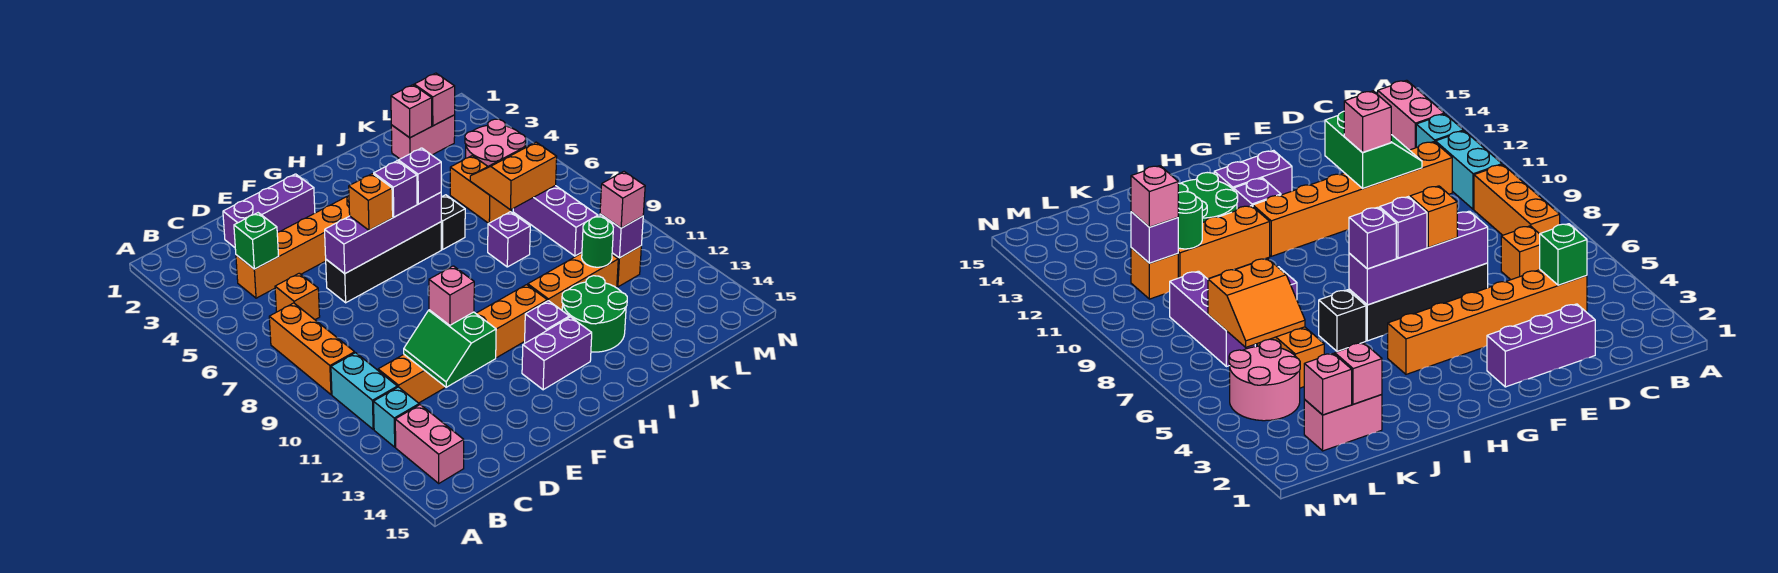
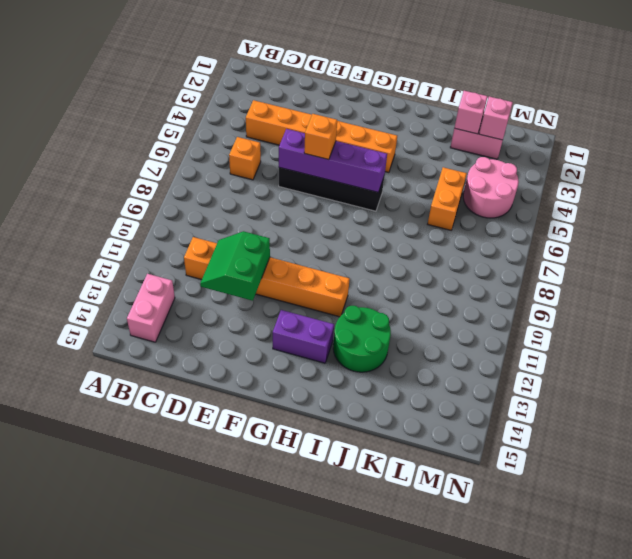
none -> orange 1x3 brick [269,303,355,395]
none -> cyan 1x2 brick [331,353,397,429]
none -> cyan 1x1 brick [374,387,419,447]
none -> purple 1x3 brick [223,174,315,247]

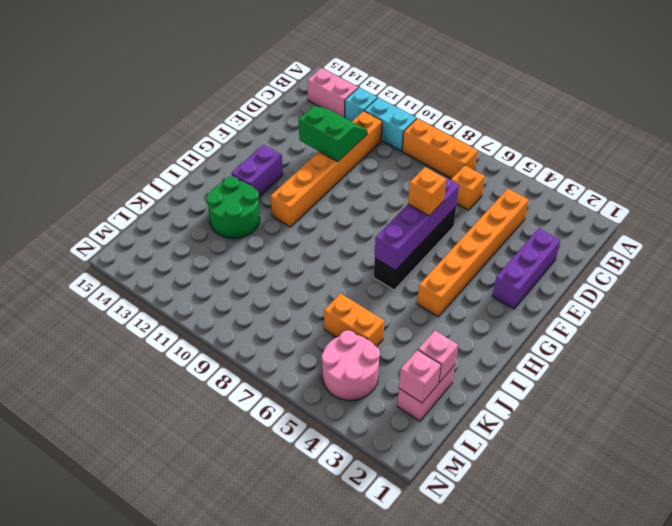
none -> purple 1x1 brick [525,301,569,343]
none -> black 1x1 brick [441,195,465,249]
none -> orange 1x3 brick [528,253,618,310]
none -> purple 1x1 brick [488,212,530,267]

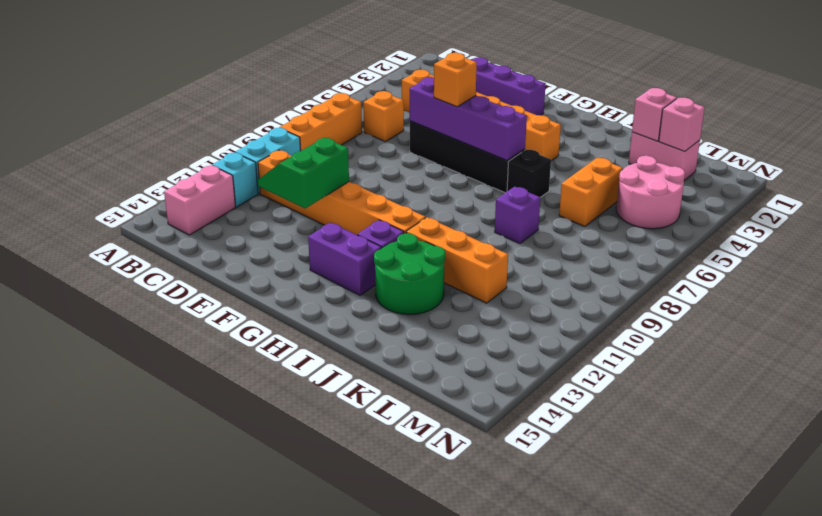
none -> purple 1x3 brick [513,186,598,256]
none -> orange 1x1 brick [612,246,641,287]
none -> green 1x1 brick [234,213,278,269]
none -> orange 2x2 slope [470,142,557,210]

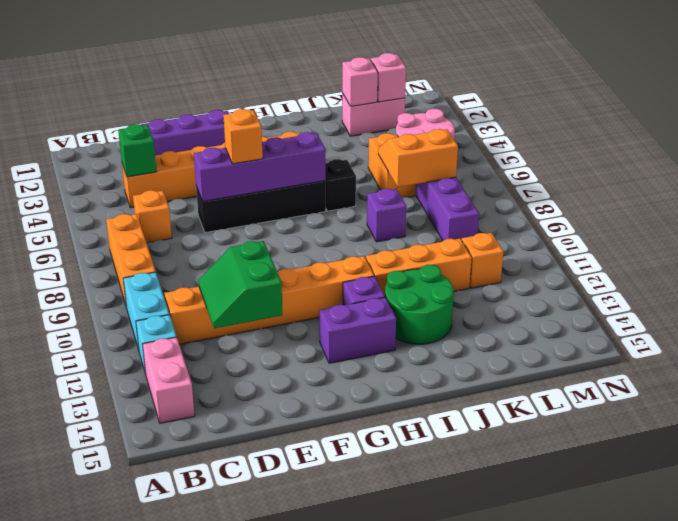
none -> green 1x1 round brick [582,217,613,267]
none -> purple 1x1 brick [600,214,643,258]
none -> pink 1x1 brick [429,266,474,325]
none -> purple 1x1 brick [374,161,417,217]

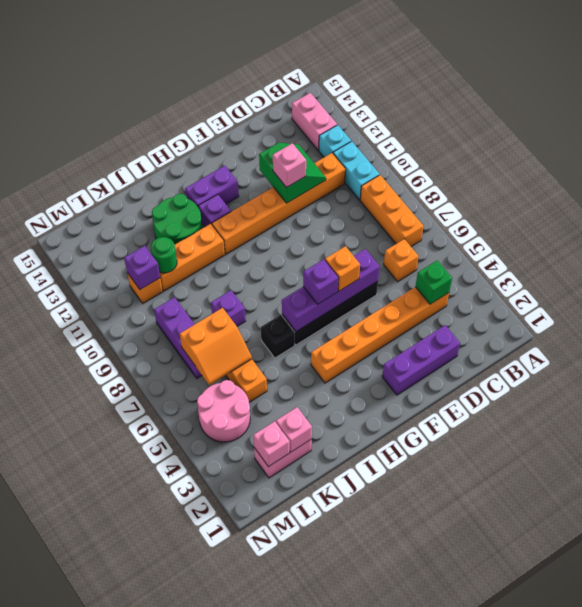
none -> purple 1x1 brick [398,148,441,204]
none -> pink 1x1 brick [600,172,645,228]

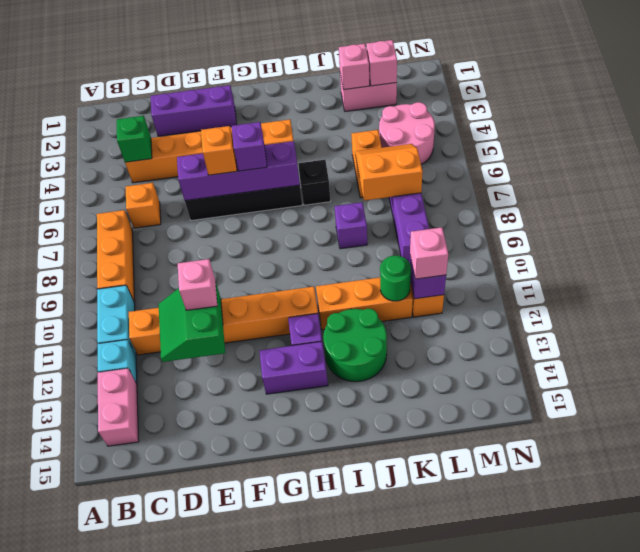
none -> purple 1x1 brick [398,148,441,204]

